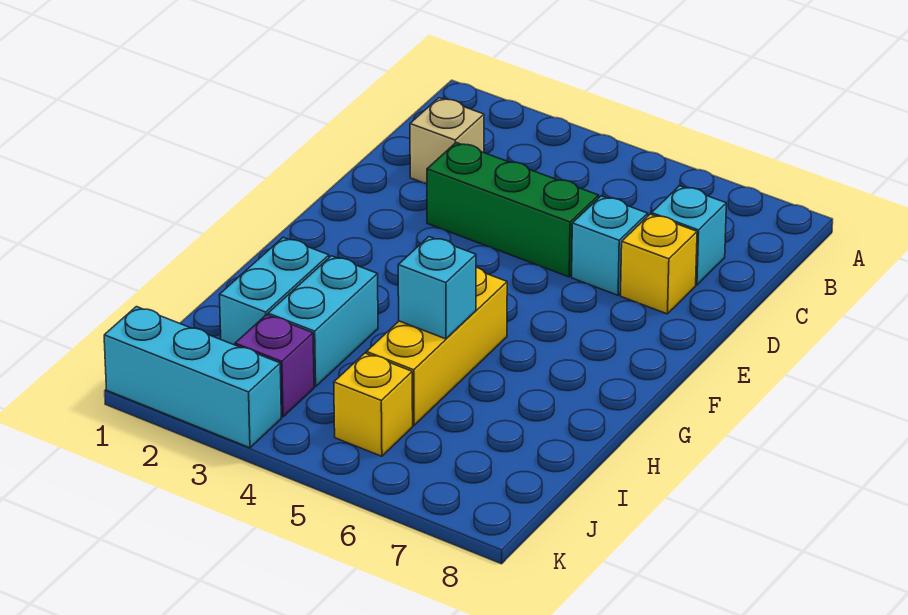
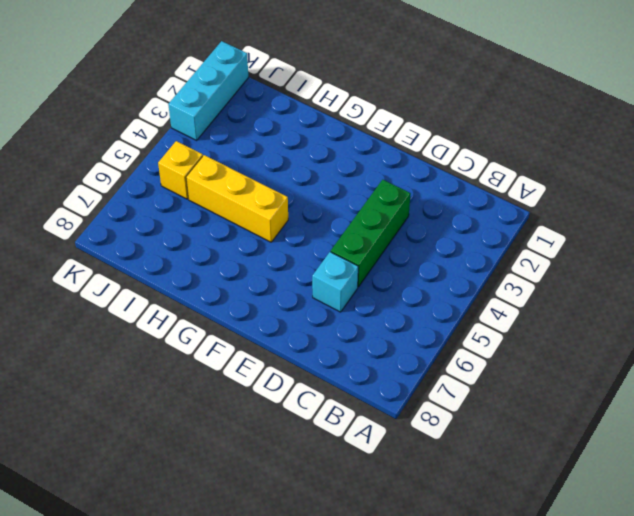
none -> tan 1x1 brick [410,98,484,184]
none -> cyan 1x1 brick [651,186,726,285]
none -> yellow 1x1 brick [621,214,697,314]

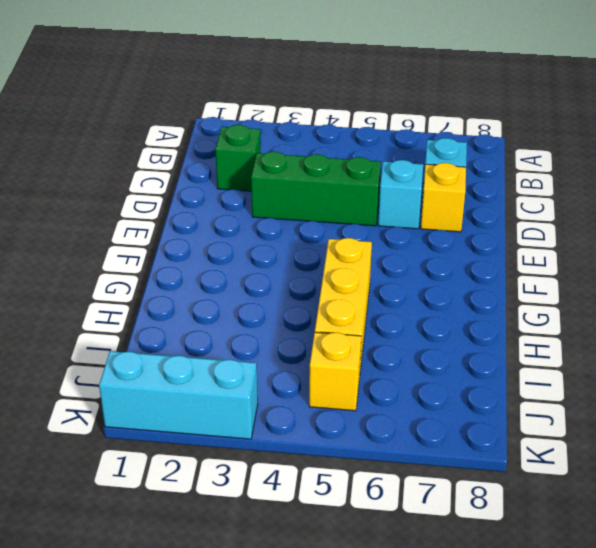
green 1x1 brick [215,125,261,191] -> tan 1x1 brick [410,98,484,184]
none -> cyan 1x2 brick [219,237,329,345]
none -> cyan 1x2 brick [268,256,378,387]
none -> purple 1x1 brick [235,315,314,417]

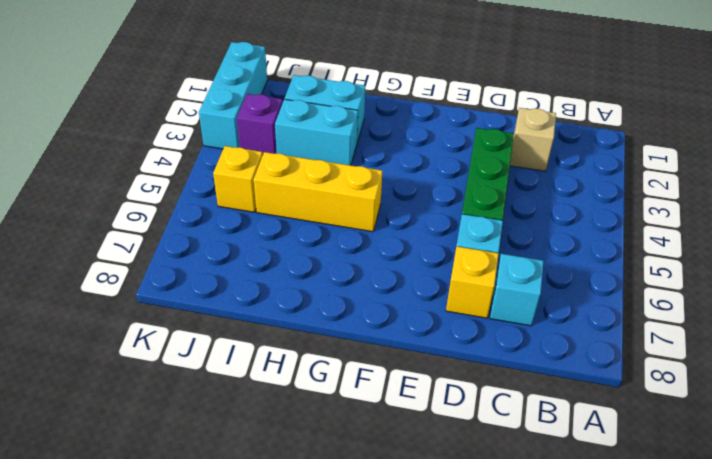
none -> cyan 1x1 brick [398,237,476,339]

